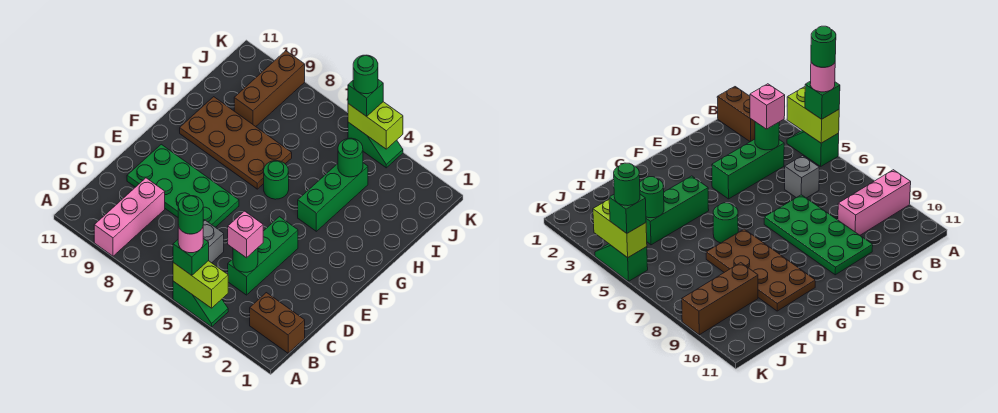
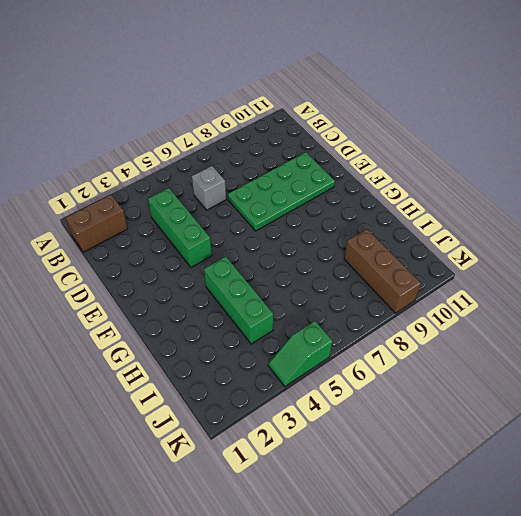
none -> green 1x2 slope [173,281,228,327]
none -> pink 1x3 brick [94,178,165,256]
none -> green 1x1 round brick [264,161,289,199]

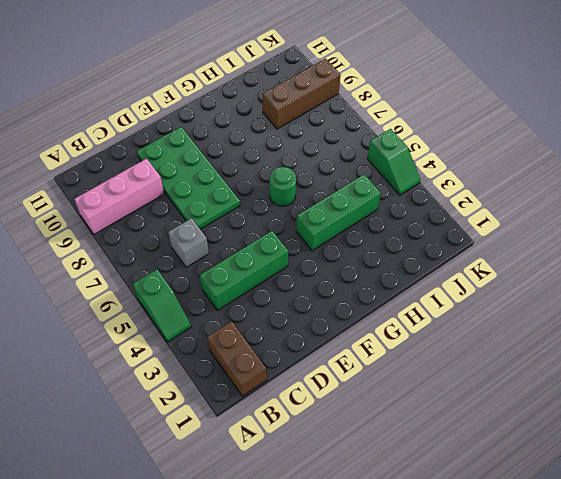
none -> brown 2x4 plate [180,97,292,189]
none -> lime 1x2 brick [173,261,228,308]
none -> green 1x1 round brick [233,248,258,272]

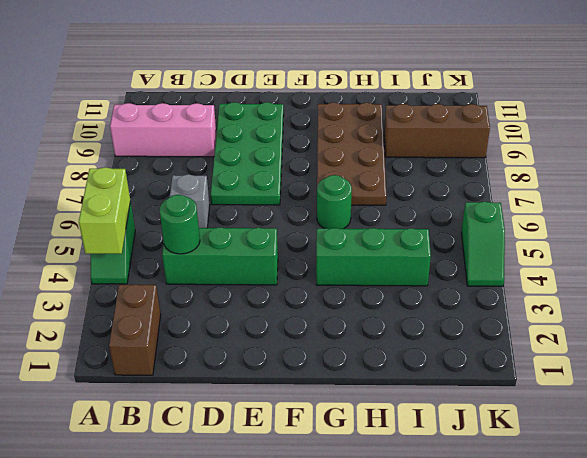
none -> green 1x1 round brick [338,138,363,177]
none -> lime 1x2 brick [348,102,403,149]
none -> green 1x1 brick [173,238,209,275]

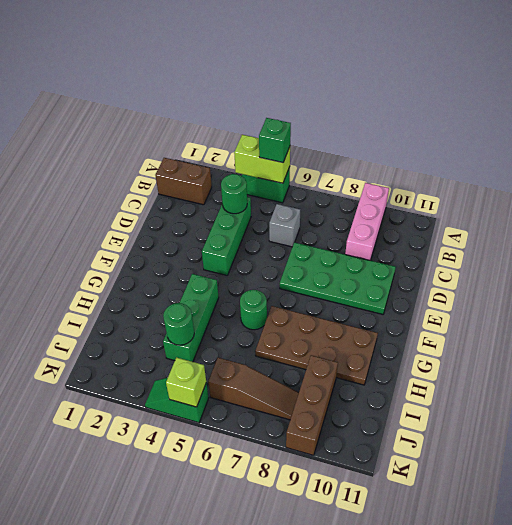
brown 1x3 slope [208,358,299,420] -> none
lime 1x1 brick [166,358,206,407] -> lime 1x2 brick [348,102,403,149]
none -> pink 1x1 brick [228,211,263,258]
none -> green 1x1 brick [348,80,383,116]
none -> pink 1x1 round brick [178,225,203,253]

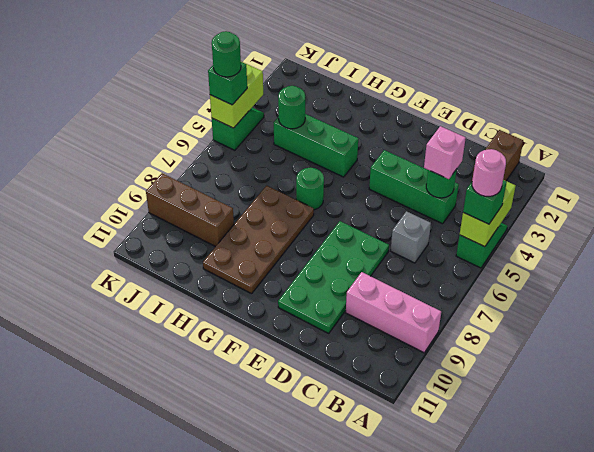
none -> green 1x1 round brick [178,196,203,234]

